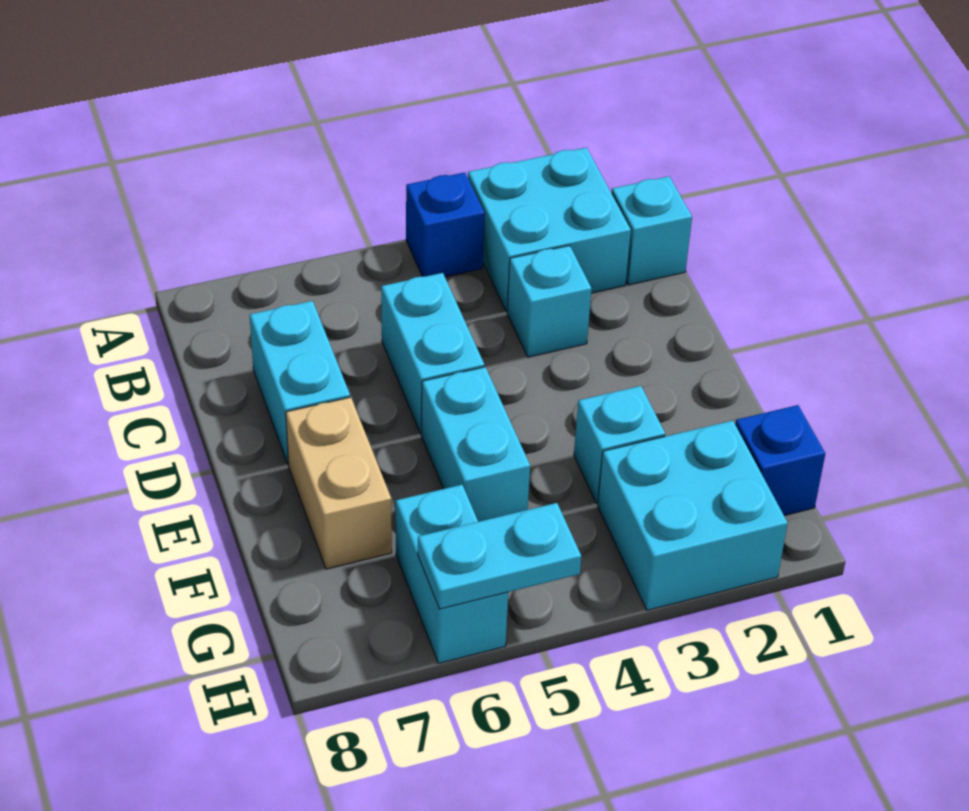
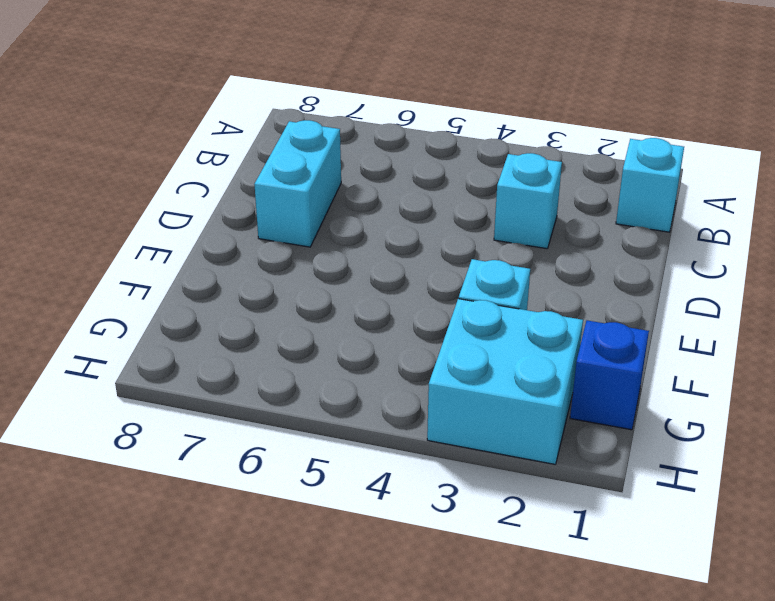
none -> cyan 2x2 brick [468,147,631,312]
none -> blue 1x1 brick [406,172,485,277]
none -> cyan 1x2 brick [381,273,484,434]

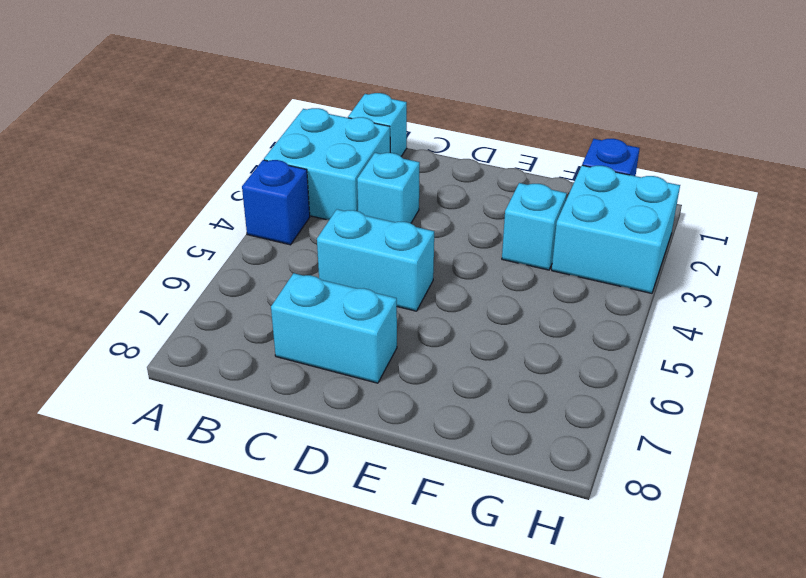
none -> cyan 1x2 brick [421,367,530,522]
none -> tan 1x2 brick [286,397,392,569]
none -> cyan 1x2 brick [396,485,508,663]

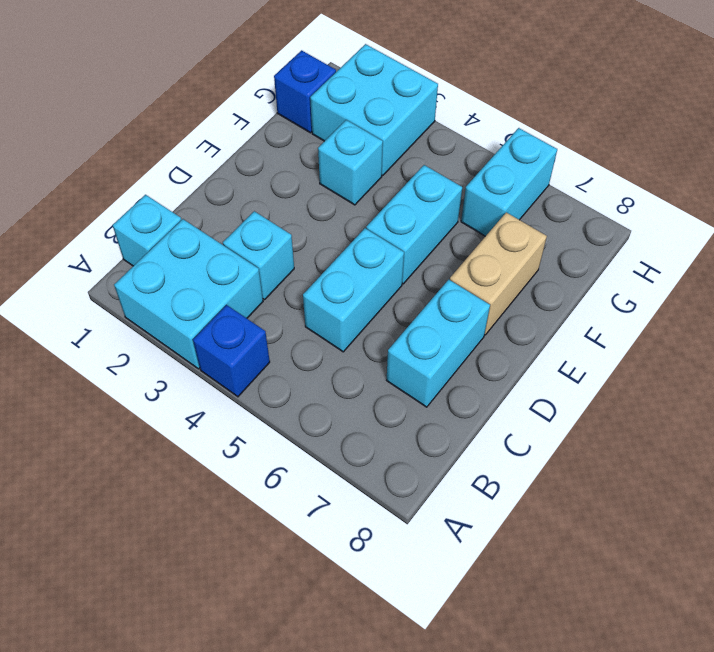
none -> cyan 1x2 plate [418,503,581,609]

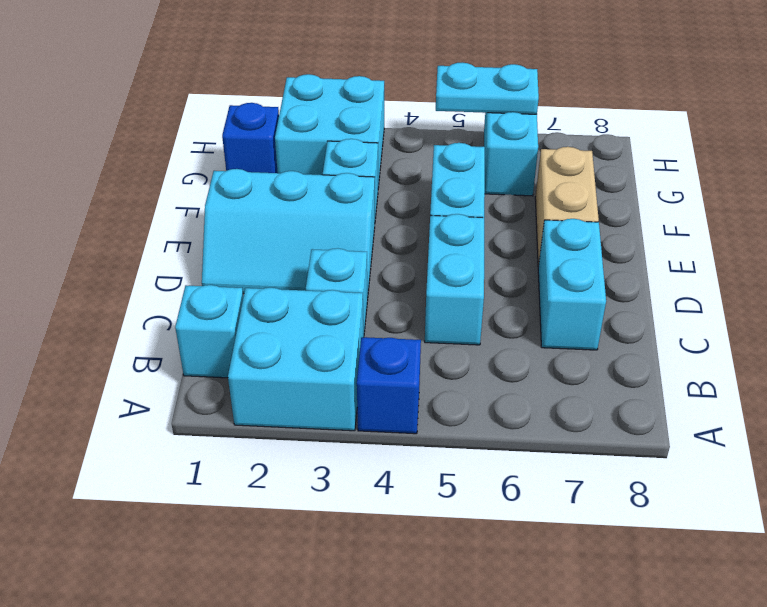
cyan 2x3 slope [202,169,375,297] -> none

